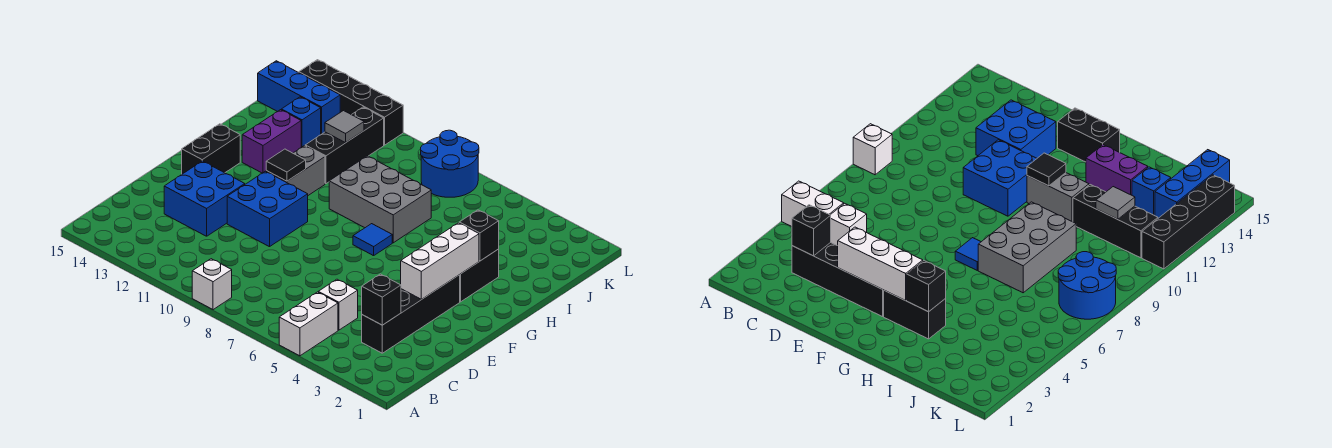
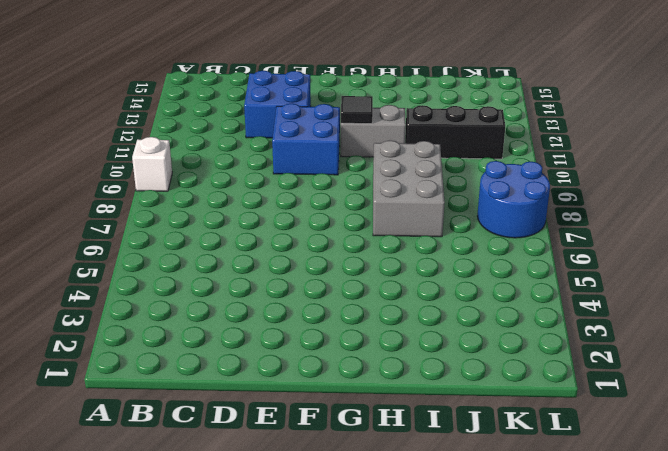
none -> white 1x2 brick [279,292,338,356]
none -> black 1x4 brick [362,275,460,353]
none -> white 1x1 brick [318,279,358,330]

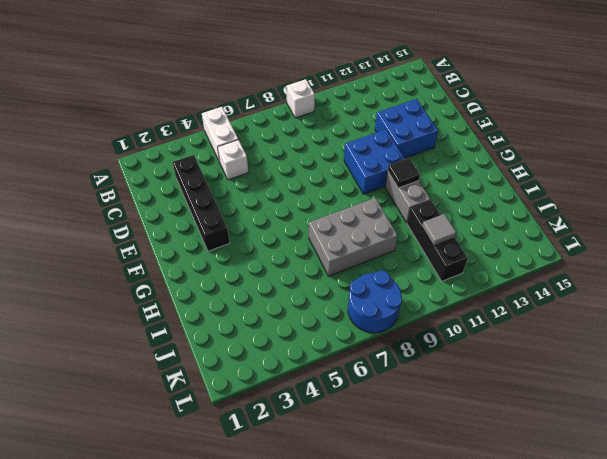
none -> black 1x2 brick [182,124,240,174]
none -> black 1x2 brick [460,249,499,302]
none -> blue 1x1 tile [353,224,392,256]

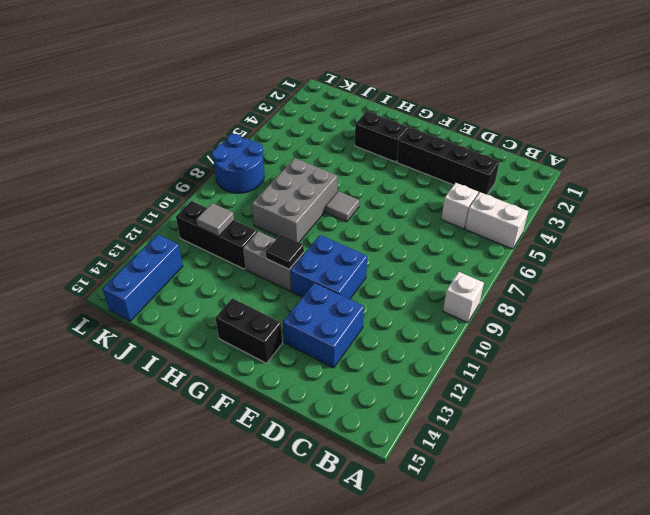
grey 1x1 tile [326,191,359,222] -> blue 1x1 tile [353,224,392,256]
none -> purple 1x2 brick [242,110,301,173]
none -> blue 1x1 brick [281,97,321,147]
none -> black 1x4 brick [299,60,403,145]

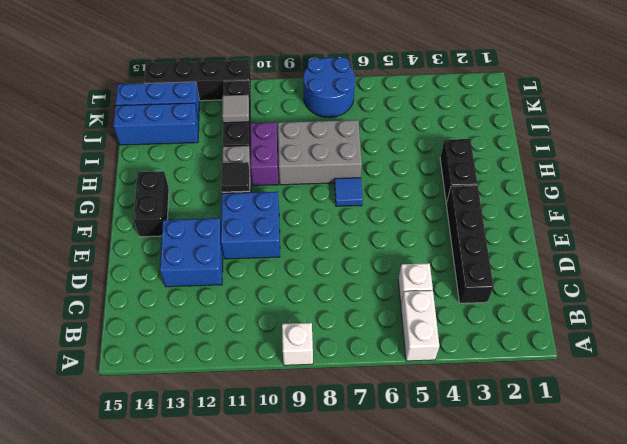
purple 1x2 brick [250,122,279,186] -> purple 1x2 brick moved to [242,110,301,173]
blue 1x3 brick [113,103,199,145] -> blue 1x1 brick [281,97,321,147]
none -> black 1x1 brick [362,274,401,325]
none -> white 1x3 brick [401,223,479,300]
none -> black 1x1 brick [459,210,499,261]

